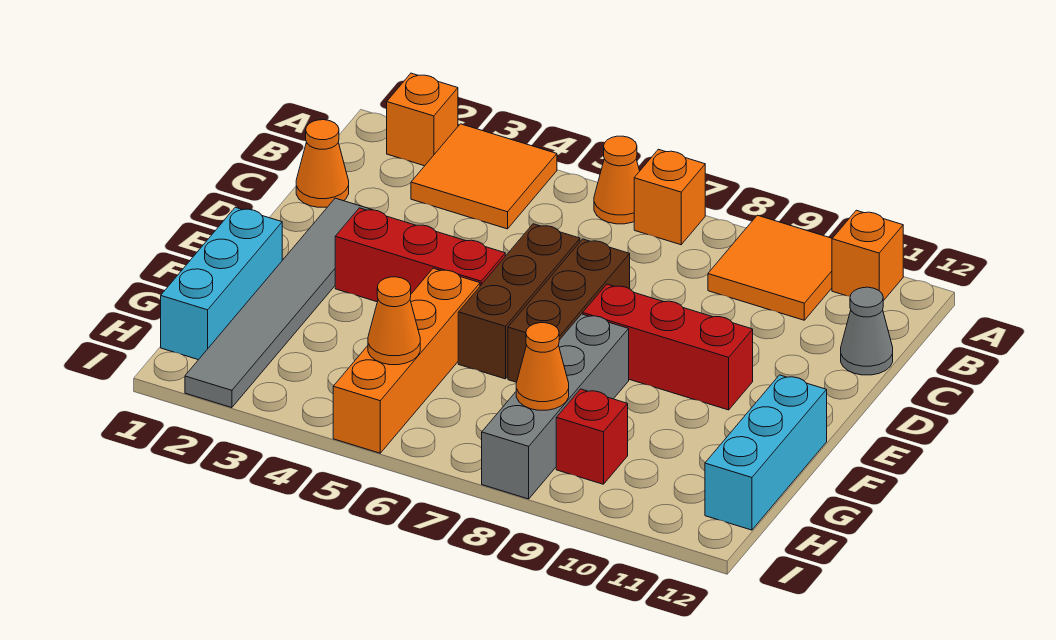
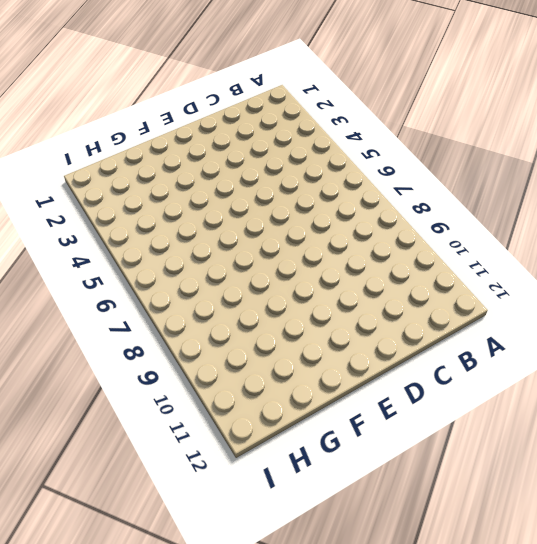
none -> orange 1x1 brick [386,73,458,166]
none -> orange 2x2 tile [411,124,557,229]
none -> orange 1x1 cone [594,136,639,224]

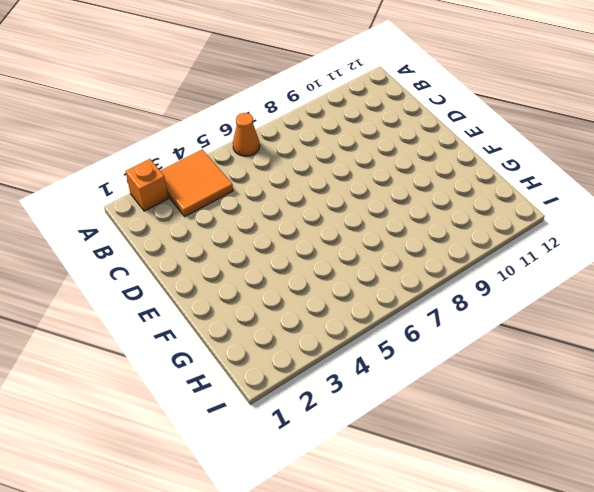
none -> orange 1x1 brick [634,149,705,245]
none -> orange 2x2 tile [708,215,832,320]
none -> orange 1x1 brick [832,210,903,301]

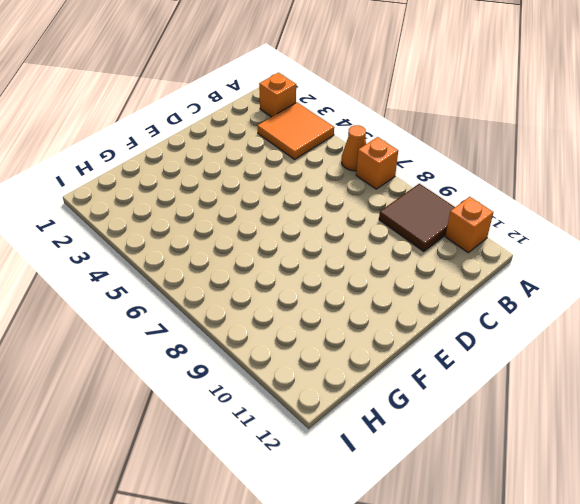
brown 2x2 tile [379,184,455,252] -> orange 2x2 tile [708,215,832,320]
none -> orange 1x1 cone [296,120,349,207]
none -> grey 1x1 cone [841,287,893,375]
none -> grey 1x6 tile [185,198,372,408]

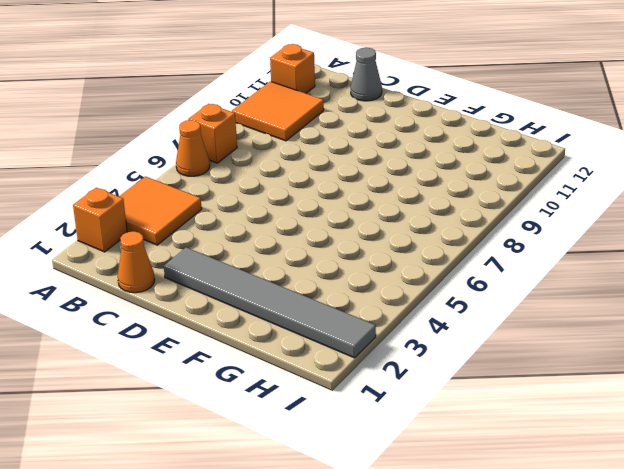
none -> brown 1x3 brick [458,224,580,379]
none -> brown 1x3 brick [508,239,630,382]
none -> red 1x3 brick [335,208,505,302]

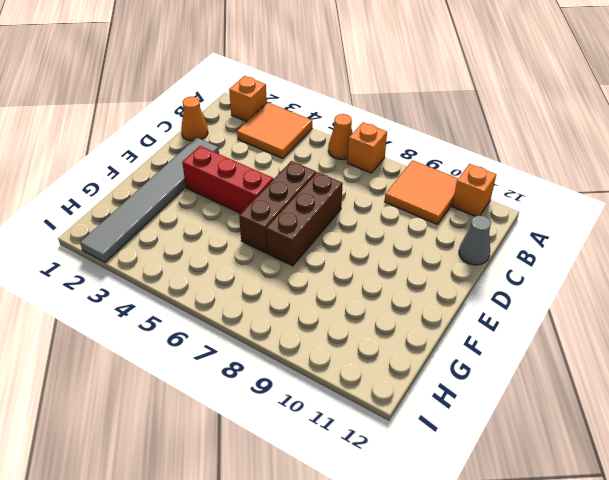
none -> red 1x3 brick [583,284,753,410]
none -> cyan 1x3 brick [161,207,282,360]
none -> orange 1x4 brick [333,268,480,453]

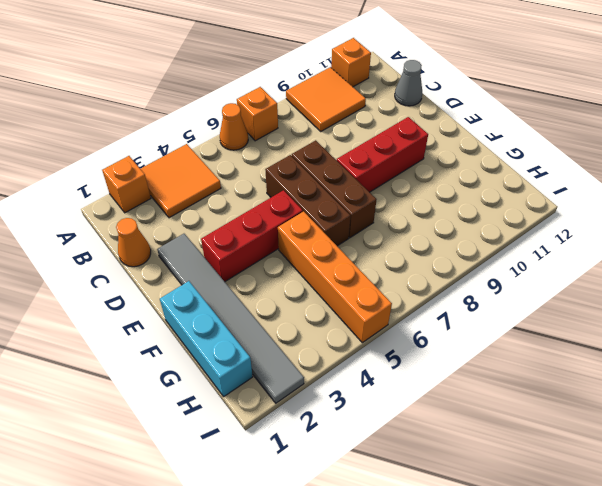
none -> grey 1x4 brick [482,314,629,499]
none -> cyan 1x3 brick [705,375,827,530]
none -> red 1x1 brick [556,389,628,484]

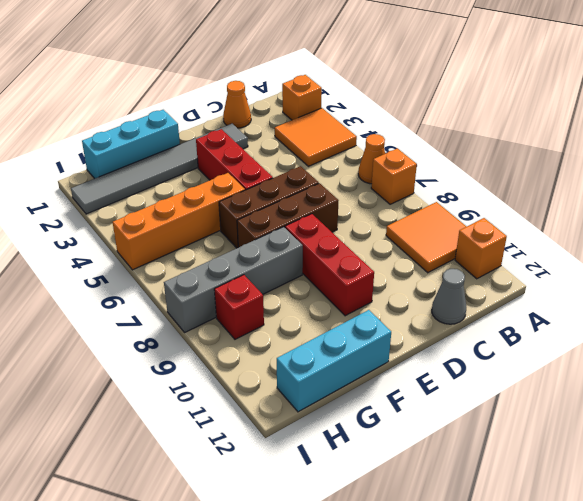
none -> orange 1x1 cone [368,277,420,365]
none -> orange 1x1 cone [516,323,569,410]

